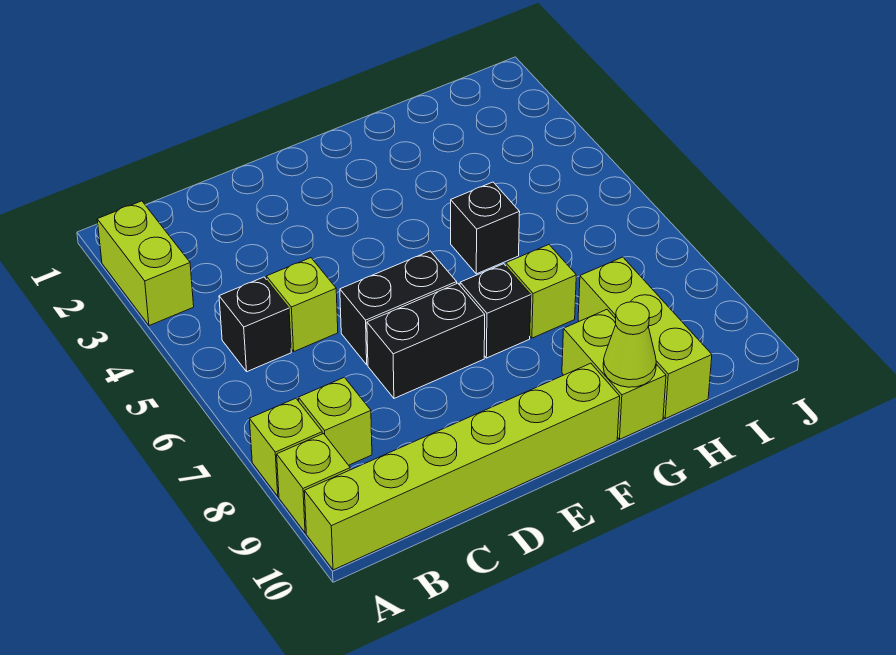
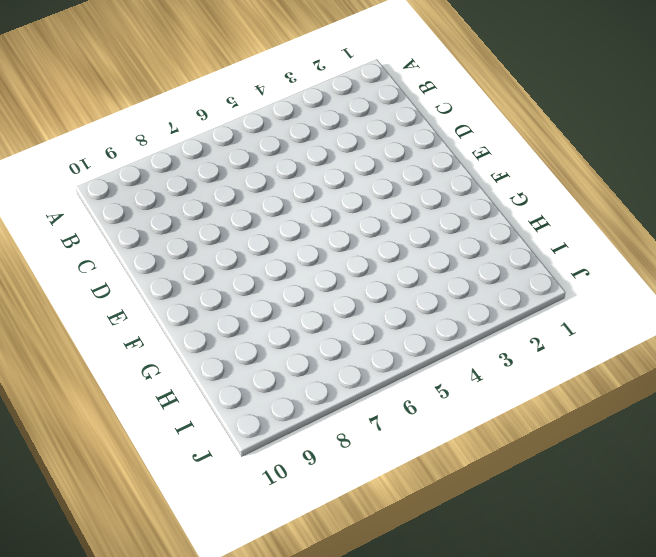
none -> lime 1x2 brick [97,201,194,326]
none -> lime 1x1 brick [250,398,322,496]
none -> lime 1x1 brick [277,434,350,533]

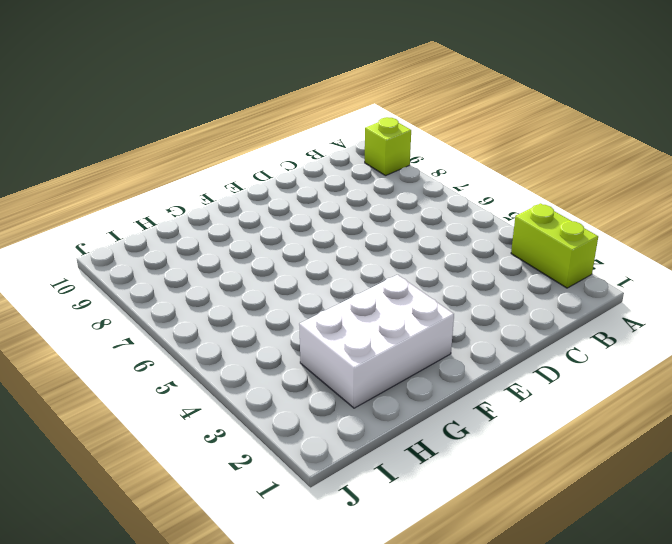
white 2x3 brick [299,275,454,408] -> none
none -> lime 1x1 brick [250,398,322,496]
none -> lime 1x6 brick [304,363,620,570]
none -> black 1x1 brick [219,277,291,372]

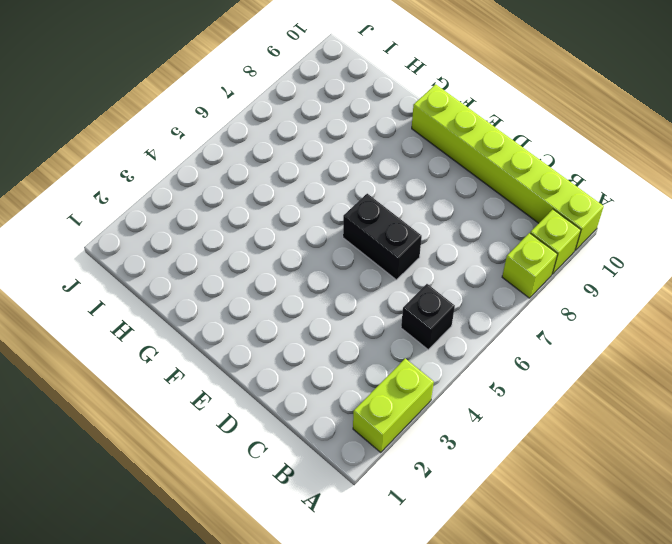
none -> lime 1x1 brick [298,377,372,465]
none -> lime 1x1 brick [266,258,338,351]
none -> black 1x2 brick [367,283,485,398]

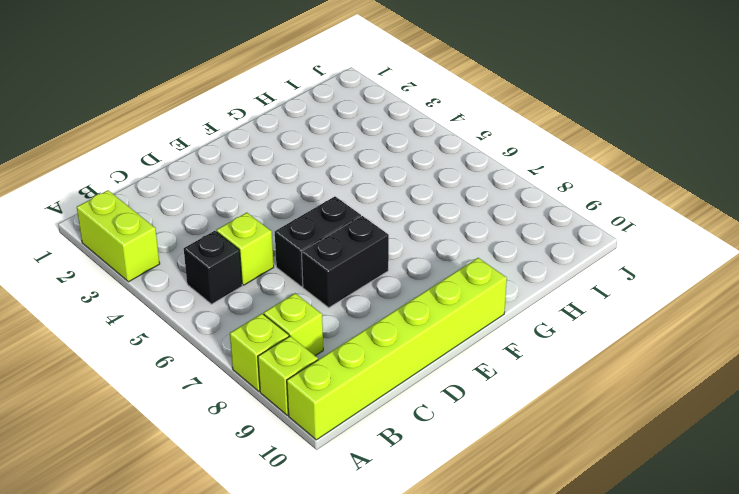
none -> black 1x1 brick [460,264,531,358]
none -> black 1x1 brick [451,182,520,274]
none -> lime 1x1 brick [506,245,576,338]

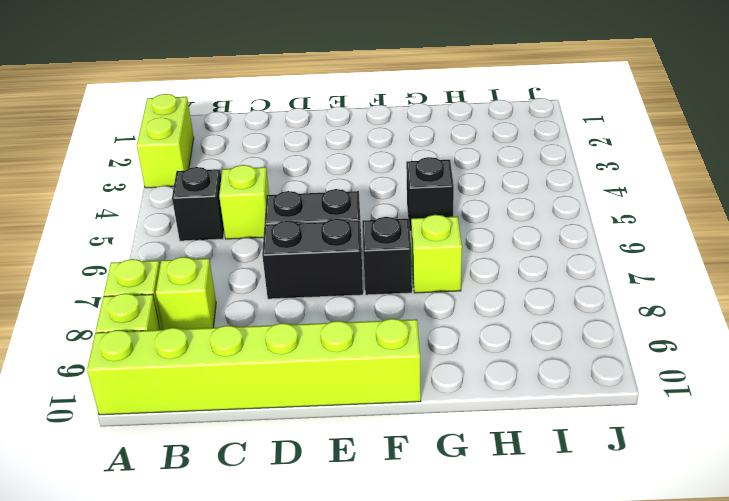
none -> lime 1x2 brick [562,310,666,439]
none -> lime 1x3 brick [578,257,712,419]
none -> lime 1x1 cone [603,302,656,387]

